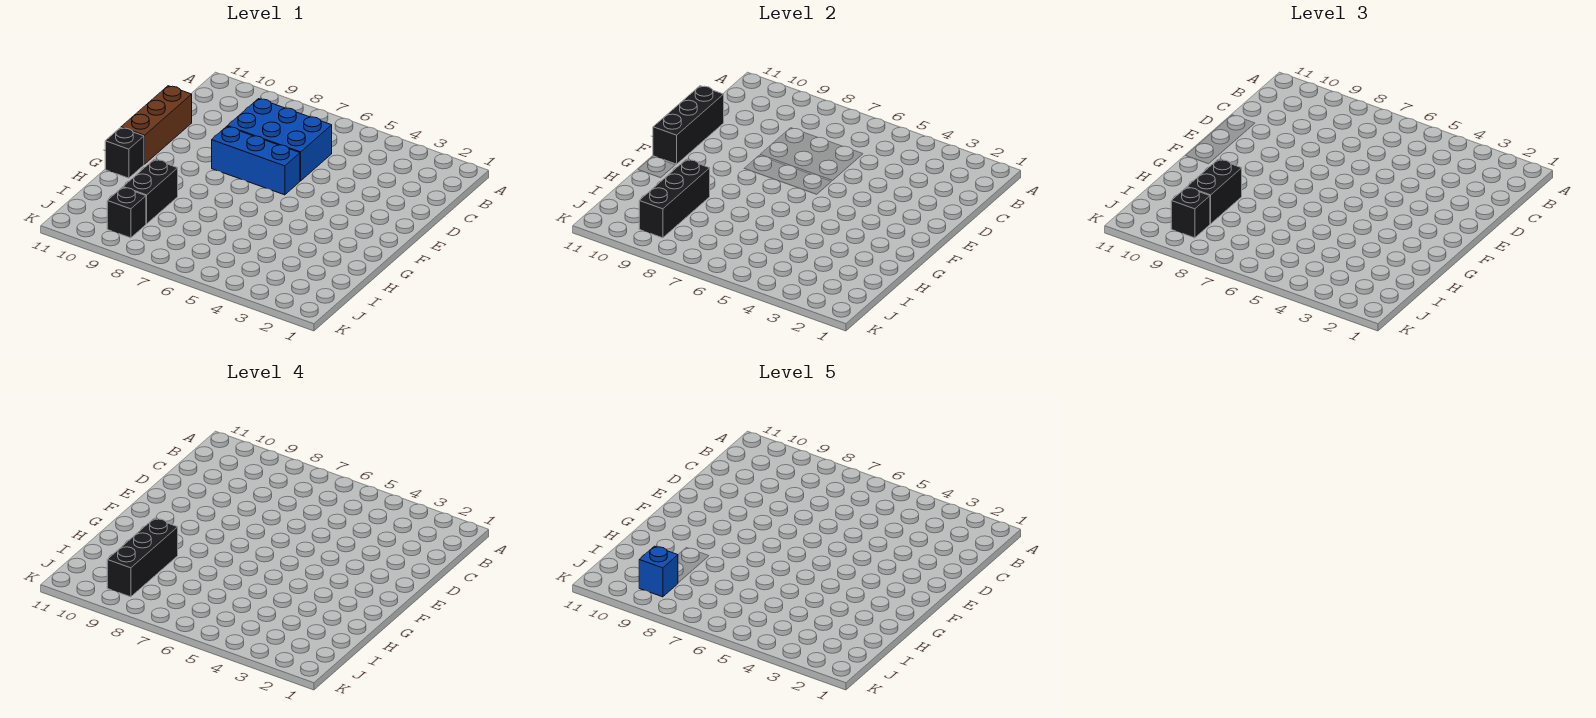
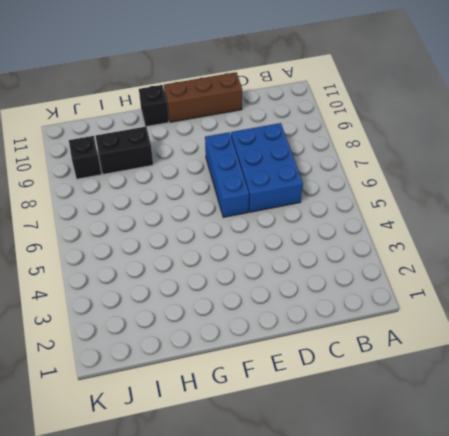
none -> black 1x3 brick [653,86,724,164]
none -> black 1x3 brick [639,159,710,238]
none -> black 1x2 brick [1187,159,1242,224]

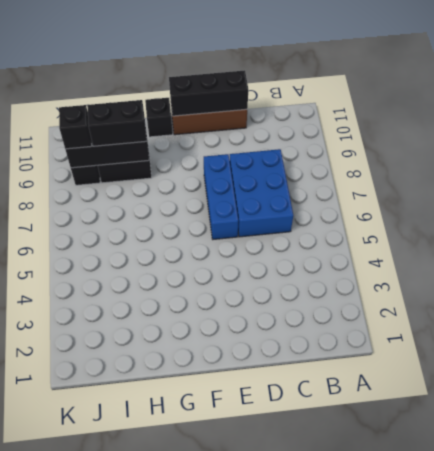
none -> black 1x3 brick [107,518,178,597]
none -> blue 1x1 brick [639,546,678,597]

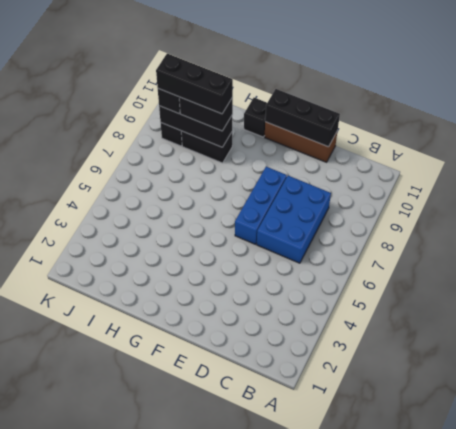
none -> blue 1x1 brick [639,546,678,597]

